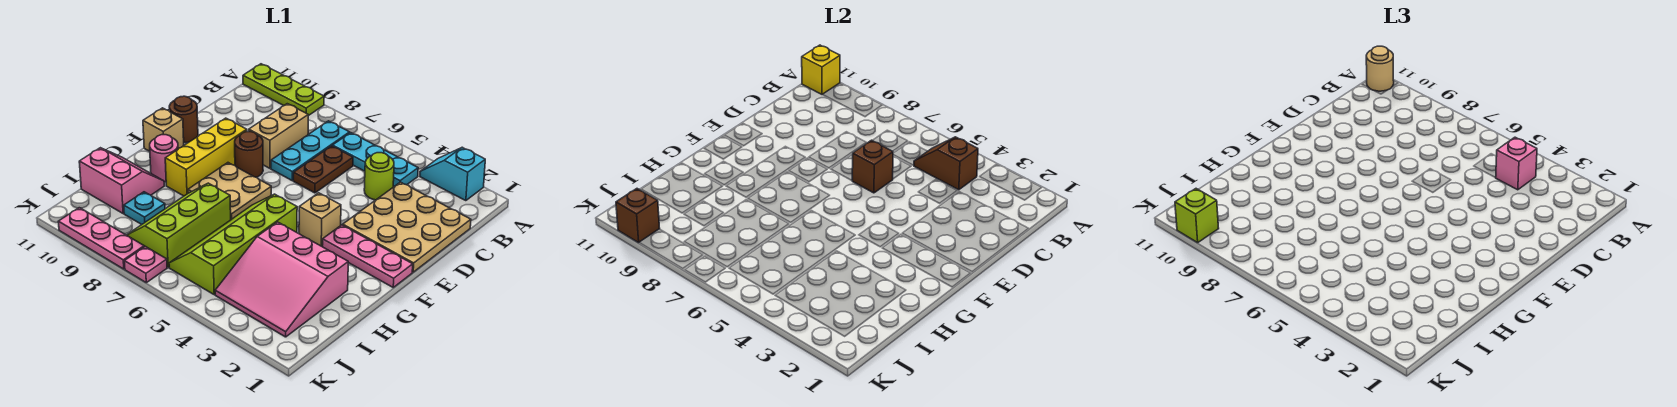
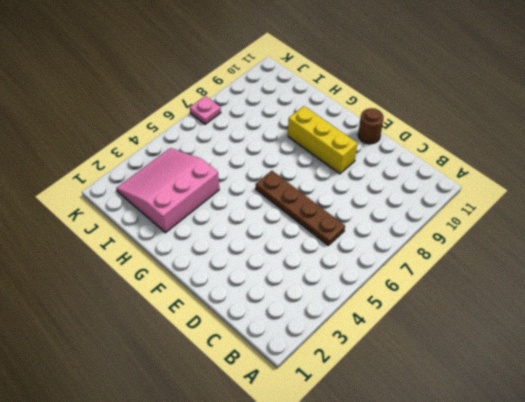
brown 1x4 plate [256,171,345,245] -> brown 1x2 plate [293,146,353,193]
none -> cyan 1x2 slope [420,147,485,201]
none -> lime 1x3 plate [243,64,324,116]
none -> cyan 1x3 plate [332,133,418,187]
none -> cyan 1x3 plate [271,121,350,181]

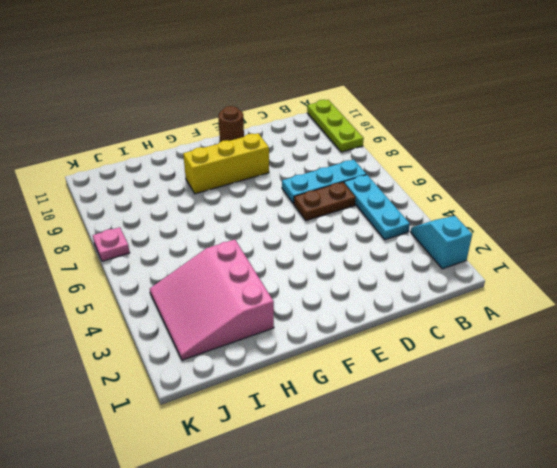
none -> tan 3x3 plate [343,182,471,272]
none -> lime 1x1 round brick [364,153,394,200]
none -> tan 1x2 brick [249,104,308,168]
none -> brown 1x1 round brick [235,132,263,177]

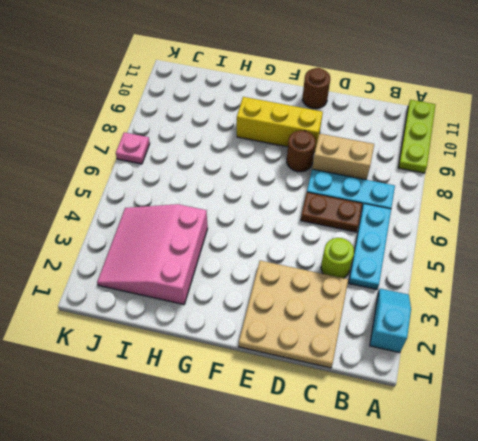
none -> pink 1x3 plate [322,225,413,287]
none -> tan 1x1 brick [299,193,341,246]
none -> tan 2x2 plate [188,163,271,219]
none -> tan 1x1 brick [143,108,184,151]

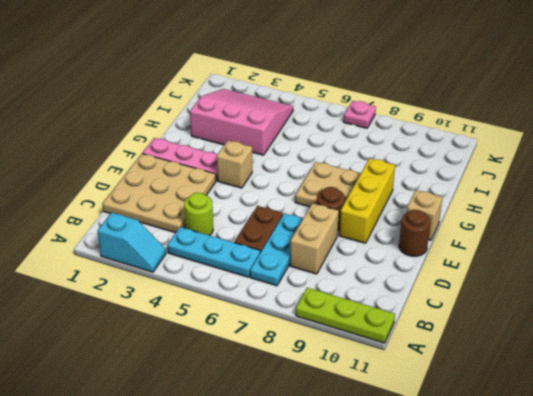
none -> lime 2x4 slope [169,194,297,294]
none -> pink 1x1 round brick [150,135,178,182]
none -> lime 2x3 slope [127,183,231,267]
none -> pink 2x2 slope [79,148,164,214]

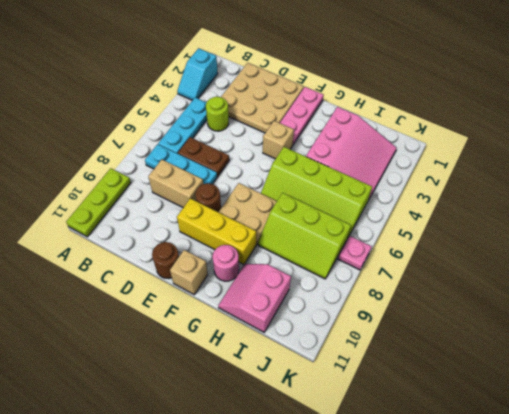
none -> cyan 1x1 plate [124,192,165,224]
none -> pink 1x3 plate [58,208,144,269]
none -> yellow 1x1 brick [802,45,840,94]
none -> brown 1x2 slope [914,137,978,190]

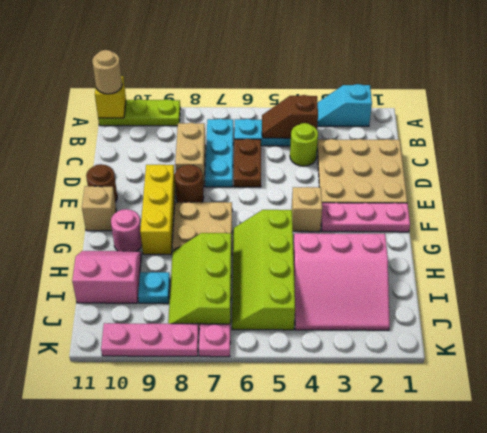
none -> brown 1x1 brick [852,140,893,193]
none -> brown 1x1 brick [616,189,660,243]
none -> pink 1x1 brick [1496,137,1537,190]
none -> lime 1x1 brick [1175,189,1219,243]

